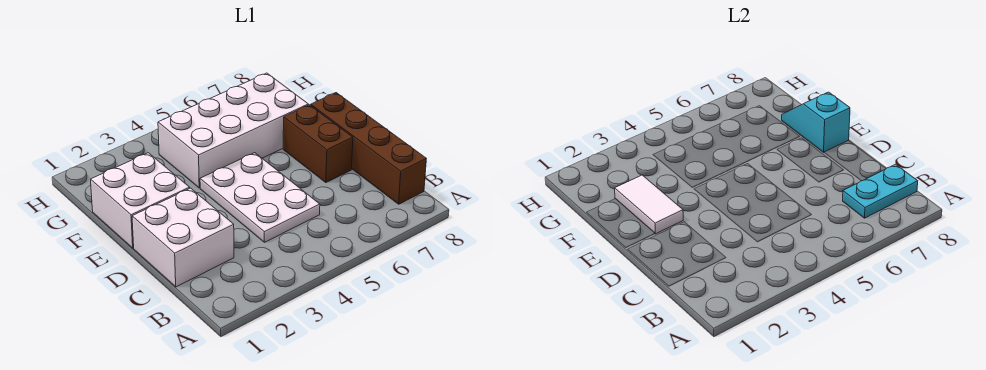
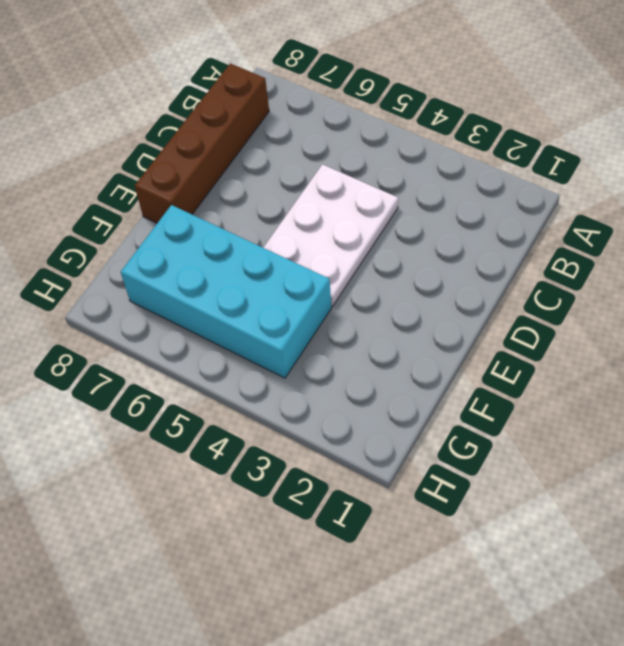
cyan 2x4 brick [121,205,332,378] -> white 2x4 brick [158,73,308,188]
none -> white 2x2 brick [132,188,234,287]
none -> brown 1x2 brick [283,105,353,183]

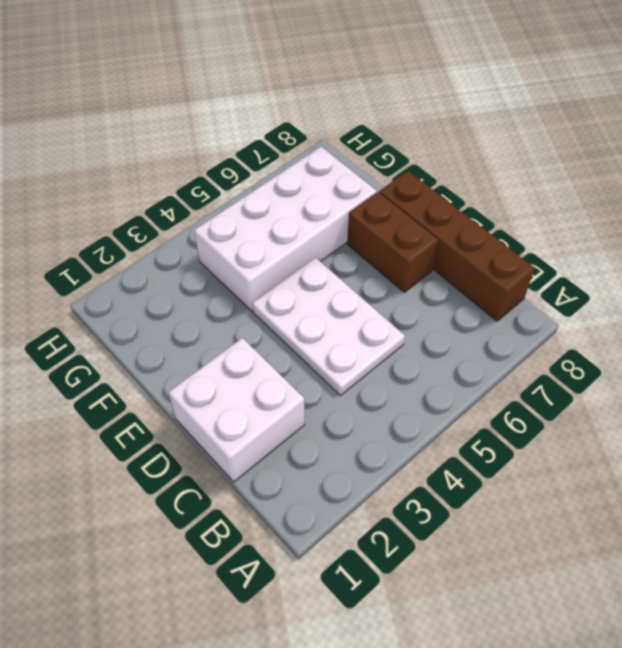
none -> white 2x2 brick [91,153,190,248]
none -> cyan 1x2 plate [843,164,918,218]

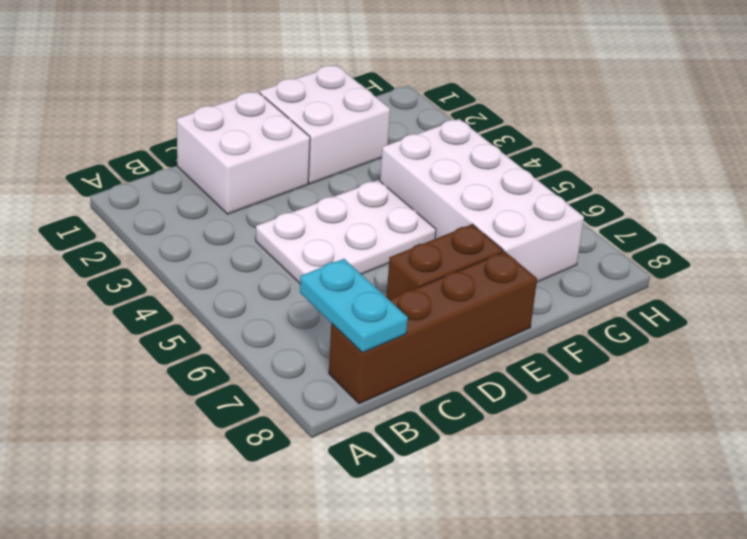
none -> white 1x2 tile [615,175,683,234]
none -> cyan 1x2 slope [782,92,850,152]

